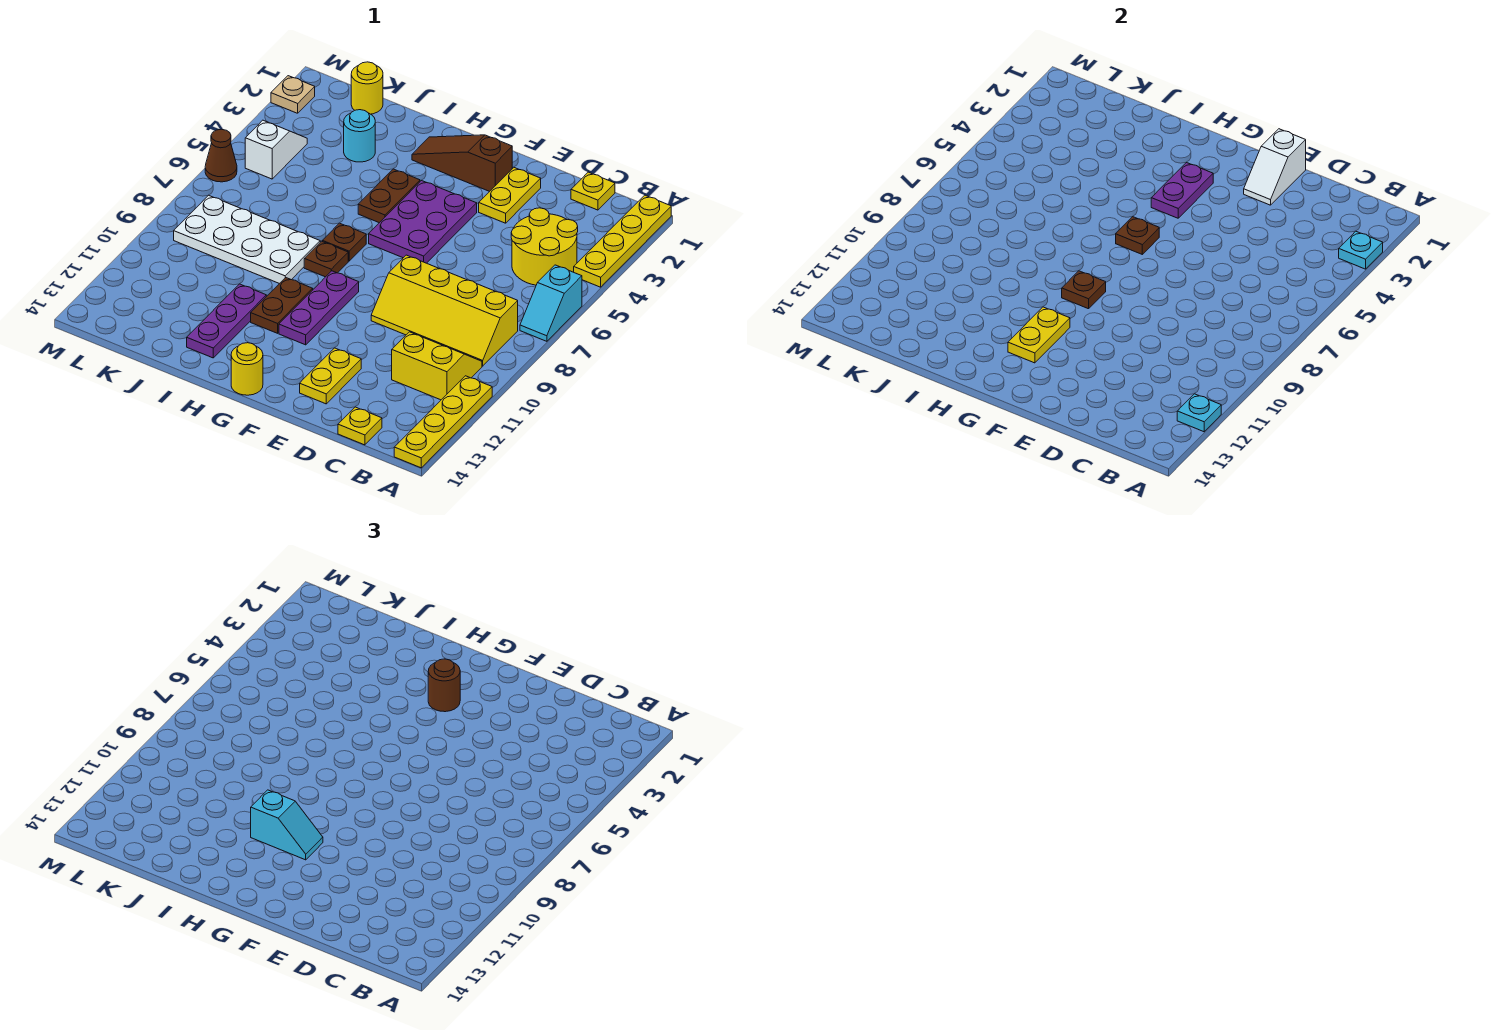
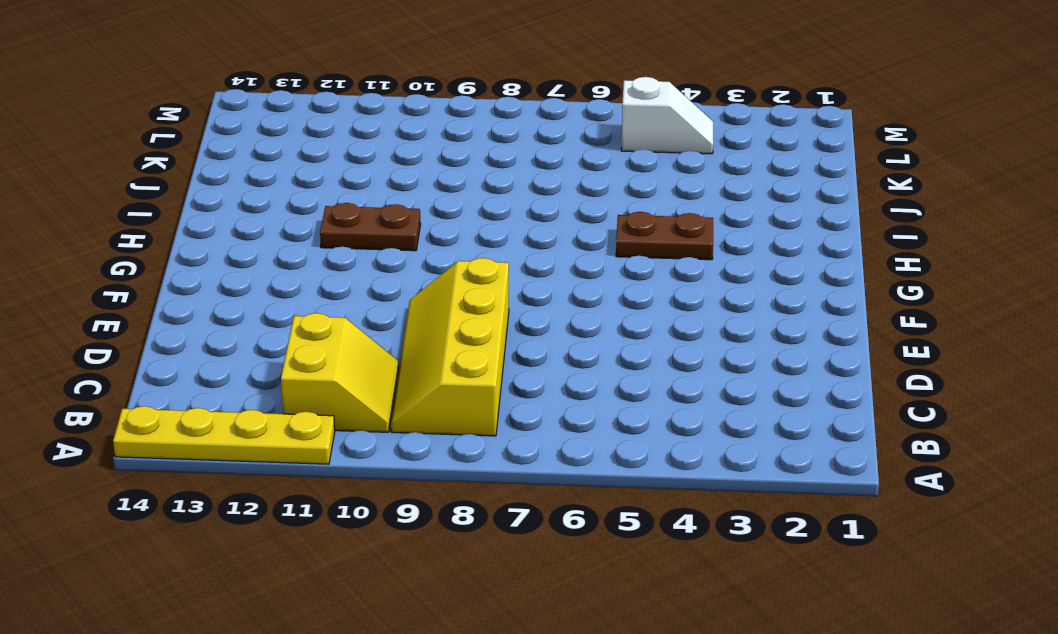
none -> yellow 1x4 plate [574,195,671,287]
none -> cyan 1x2 slope [520,265,582,341]
none -> yellow 2x2 round brick [511,208,578,285]
none -> yellow 1x1 plate [571,172,615,210]

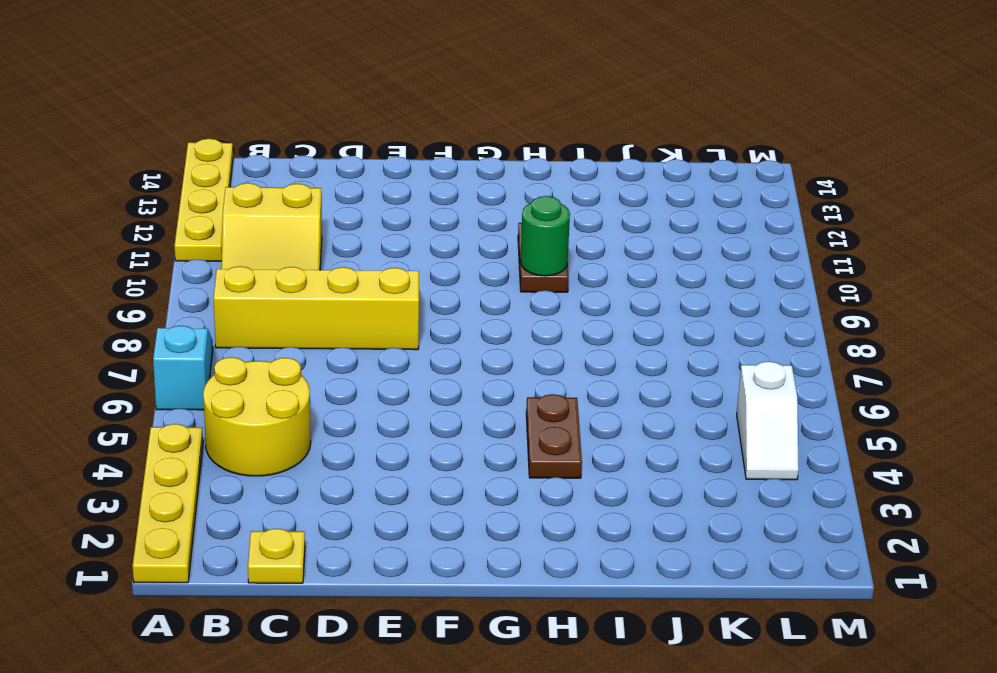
green 1x1 round brick [521,196,570,276] -> none
none -> yellow 1x1 plate [338,407,382,445]
none -> yellow 1x2 plate [479,168,541,223]
none -> yellow 1x2 plate [300,348,361,404]
none -> brown 1x3 slope [412,135,512,192]

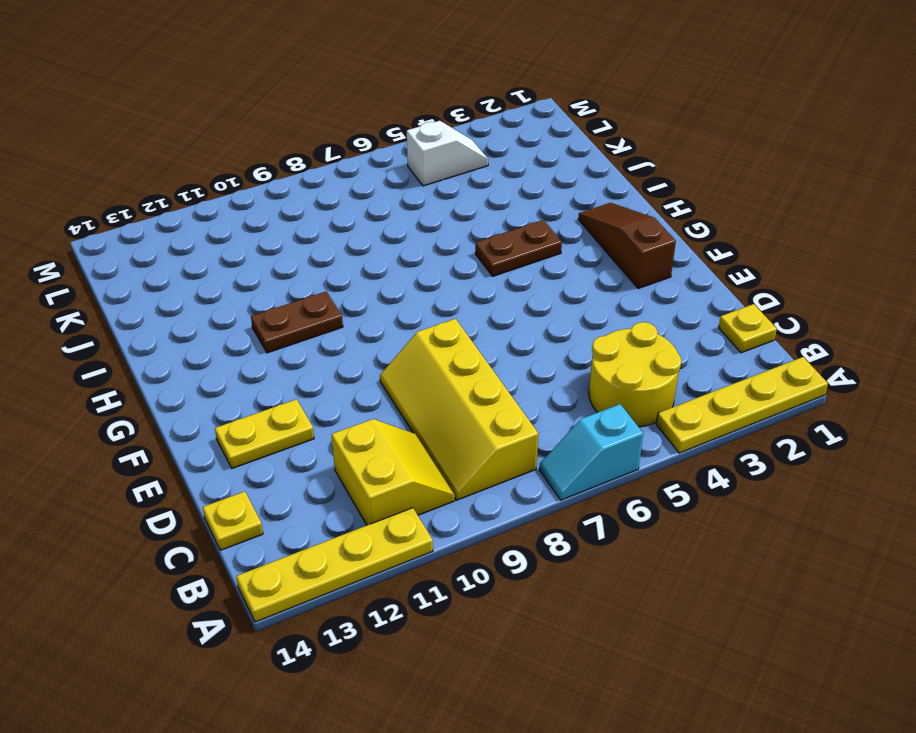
none -> yellow 1x2 plate [479,168,541,223]
none -> purple 2x3 plate [369,180,477,263]
none -> purple 1x3 plate [279,271,359,345]
none -> yellow 1x1 round brick [231,343,263,395]

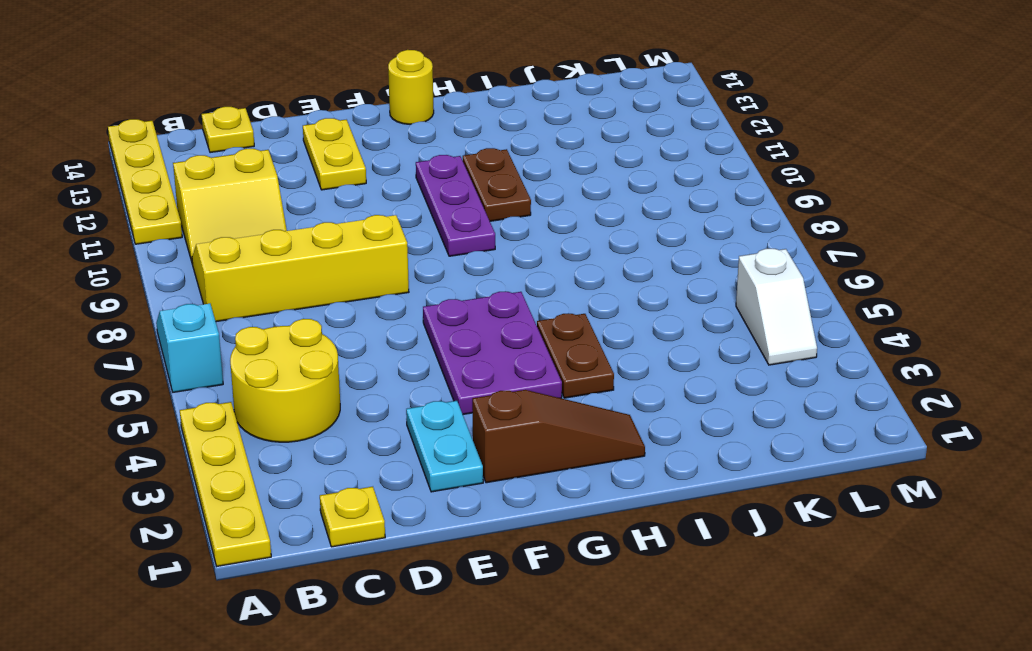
cyan 1x2 plate [406,401,483,492] -> yellow 1x2 plate [479,168,541,223]
none -> brown 1x1 plate [322,223,366,261]
none -> brown 1x1 plate [304,241,348,277]
none -> white 2x4 plate [174,195,320,284]
none -> purple 1x3 plate [187,284,266,358]

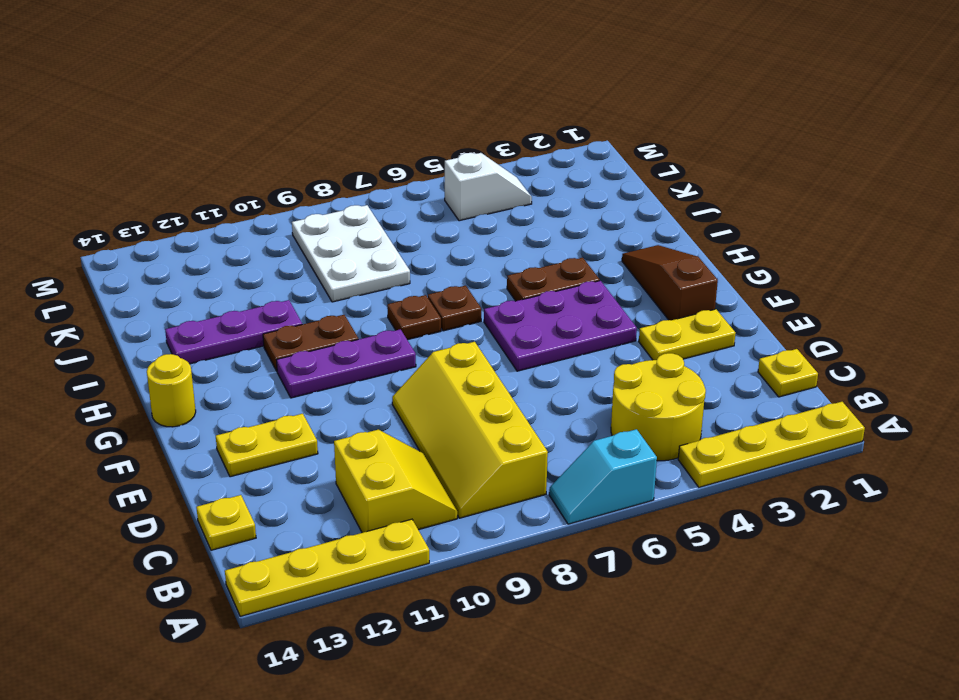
white 2x3 plate [292,205,410,302] -> white 2x4 plate [174,195,320,284]
none -> cyan 1x1 round brick [344,110,375,162]
none -> yellow 1x1 round brick [351,62,383,114]
none -> tan 1x1 plate [271,76,315,113]
none -> brown 1x1 cone [205,129,237,182]

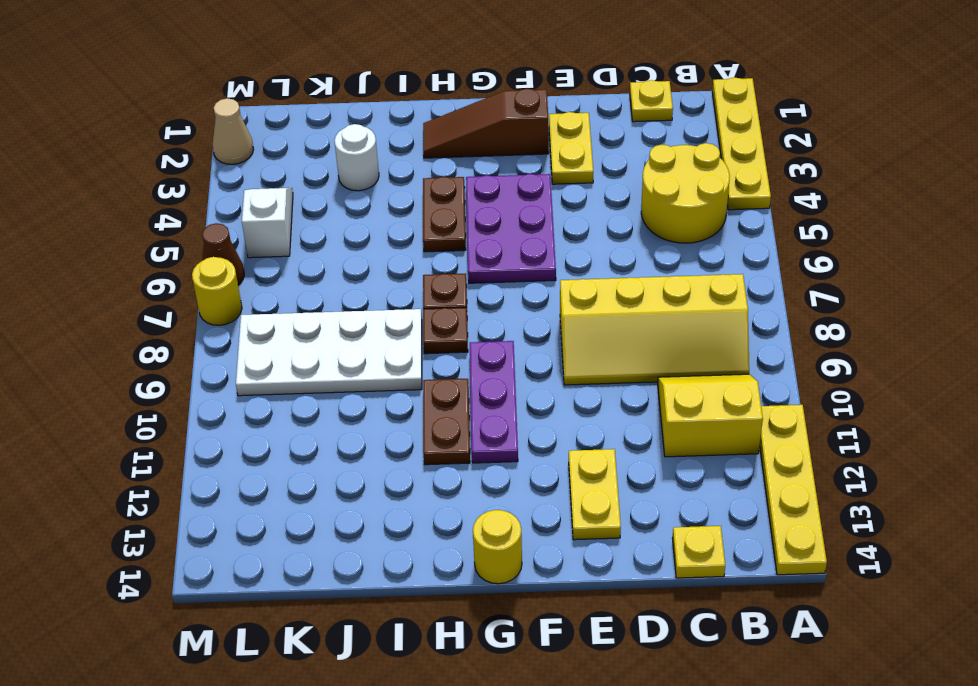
white 1x1 round brick [334,124,379,191] -> cyan 1x1 round brick [344,110,375,162]
tan 1x1 cone [213,98,254,164] -> tan 1x1 plate [271,76,315,113]
yellow 1x1 round brick [192,257,242,325] -> yellow 1x1 round brick moved to [351,62,383,114]
none -> cyan 1x2 slope [520,265,582,341]
none -> purple 1x3 plate [187,284,266,358]
none -> cyan 1x1 plate [1339,231,1383,269]
none -> cyan 1x1 plate [1177,394,1221,432]

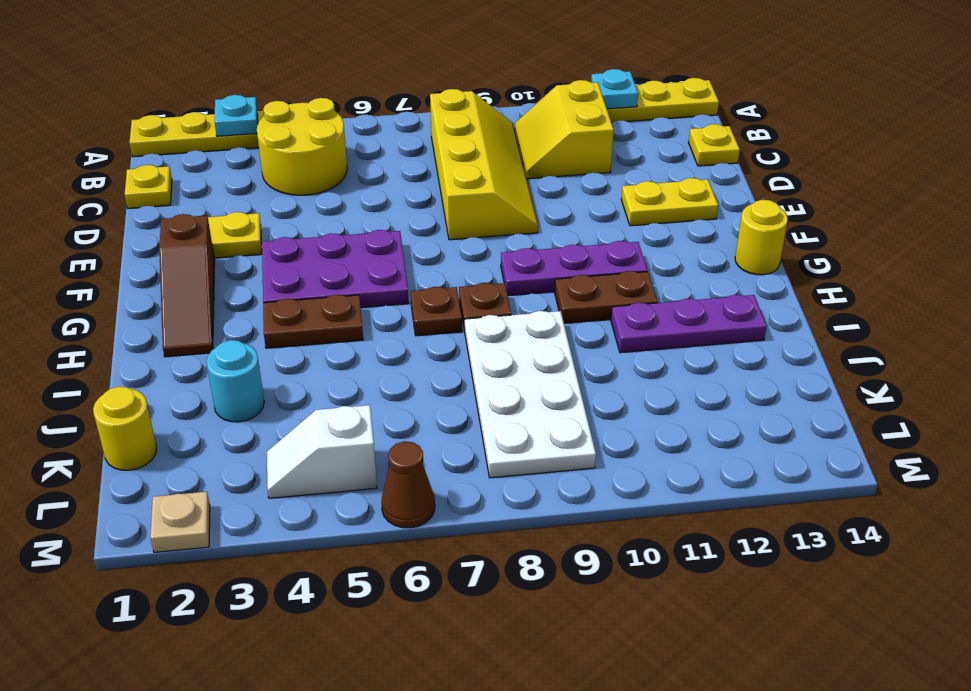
none -> cyan 1x2 slope [520,265,582,341]
none -> white 1x2 slope [1244,129,1306,205]
none -> purple 1x2 plate [1151,162,1213,218]
none -> brown 1x1 plate [1116,217,1159,254]

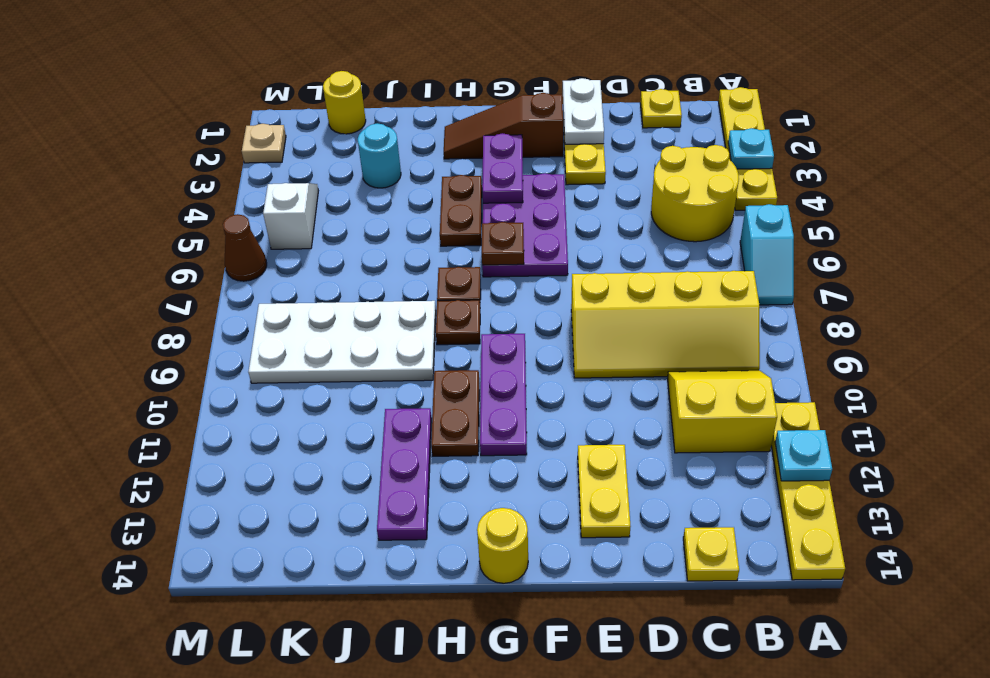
white 1x2 plate [563,78,604,144] -> white 1x2 slope [1244,129,1306,205]
none -> brown 1x1 plate [1062,271,1106,309]
none -> yellow 1x2 plate [1008,307,1070,363]
none -> brown 1x1 round brick [428,659,460,712]
none -> cyan 1x2 slope [251,790,323,860]

